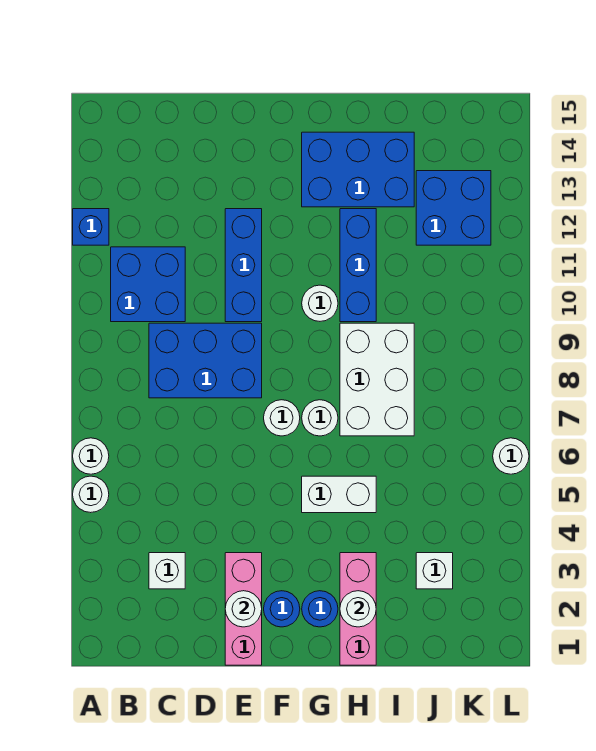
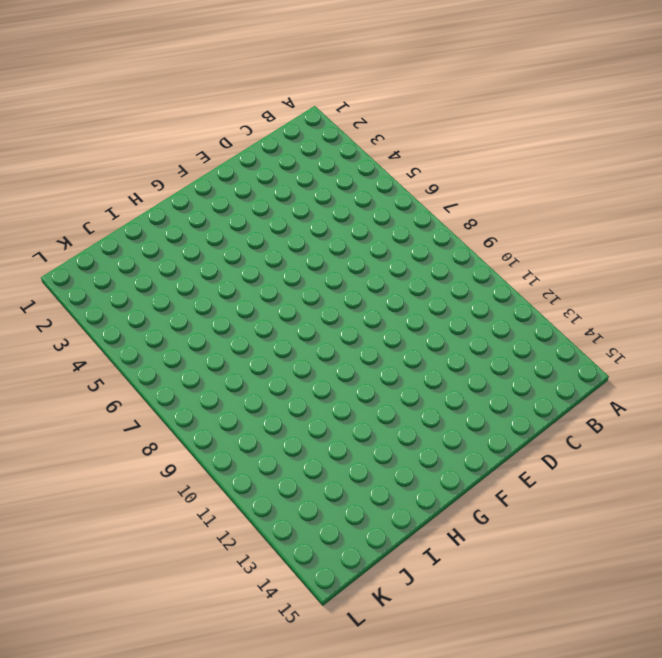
none -> white 1x1 round brick [73,476,109,513]
none -> white 1x1 round brick [73,438,109,474]
none -> blue 1x1 brick [73,209,109,245]

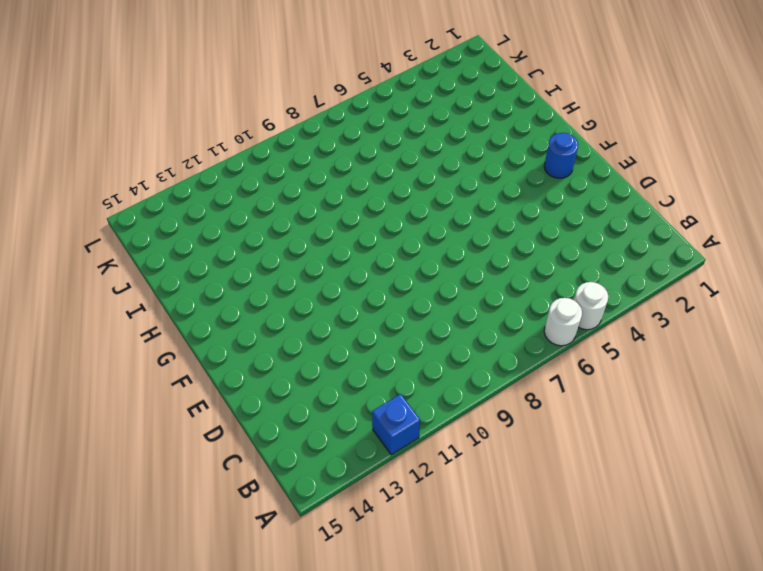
none -> blue 2x2 brick [111,247,185,322]
none -> white 1x1 brick [149,553,185,589]
none -> blue 2x3 brick [149,323,262,398]

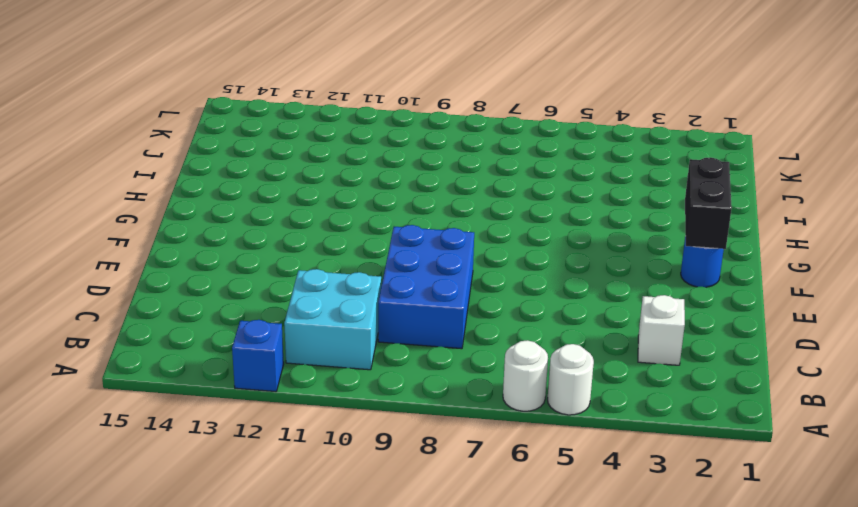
cyan 2x2 brick [284,269,381,370] -> blue 2x2 brick [111,247,185,322]
black 1x2 brick [685,157,732,249] -> none
none -> pink 1x3 brick [225,553,262,665]
none -> blue 1x3 brick [225,209,262,322]
none -> white 1x1 round brick [264,400,300,436]

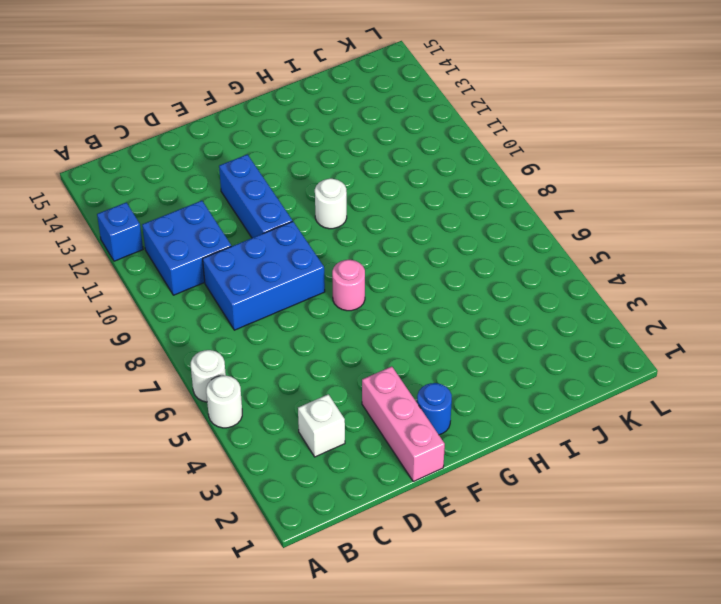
pink 1x1 round brick [332,260,365,311] -> white 1x1 round brick [264,400,300,436]
none -> blue 1x1 round brick [302,591,338,627]
none -> white 1x2 brick [302,476,376,513]
none -> white 1x1 round brick [302,400,338,436]

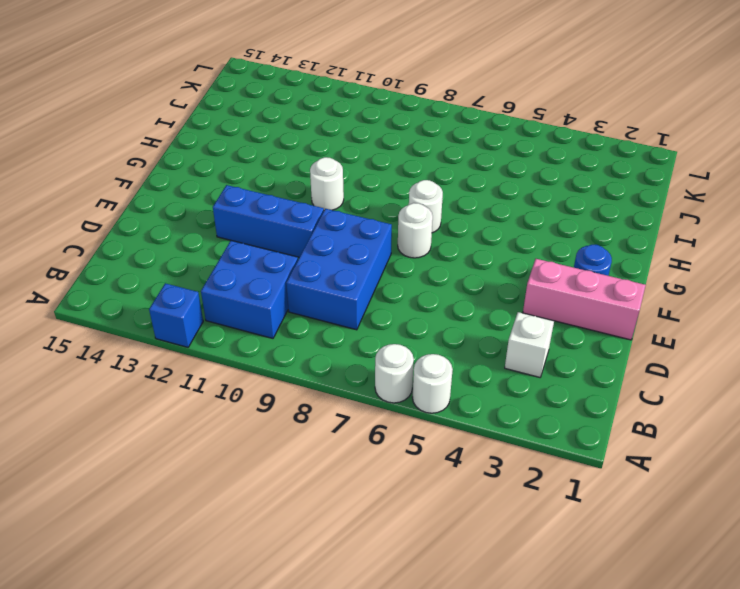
none -> blue 1x1 round brick [302,591,338,627]
none -> white 1x2 brick [302,476,376,513]
none -> blue 2x3 brick [302,132,414,207]

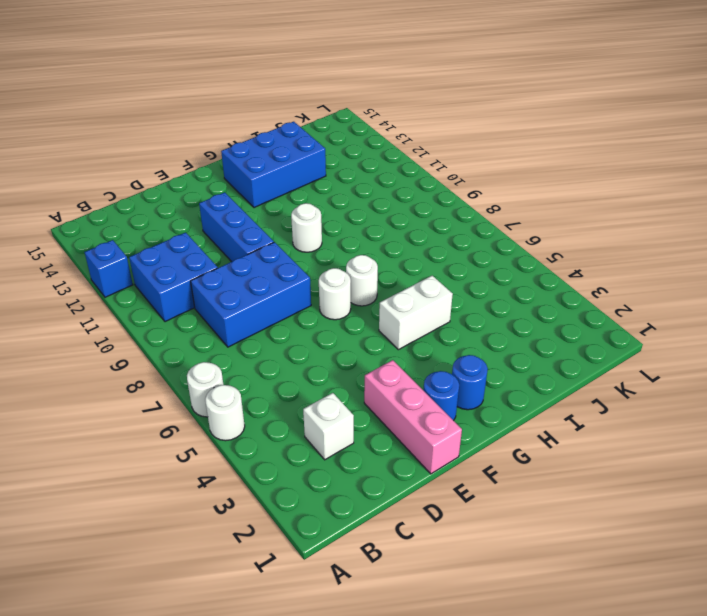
none -> pink 1x3 brick [340,553,376,665]
none -> white 2x3 brick [340,323,414,436]
none -> blue 1x3 brick [340,209,376,322]

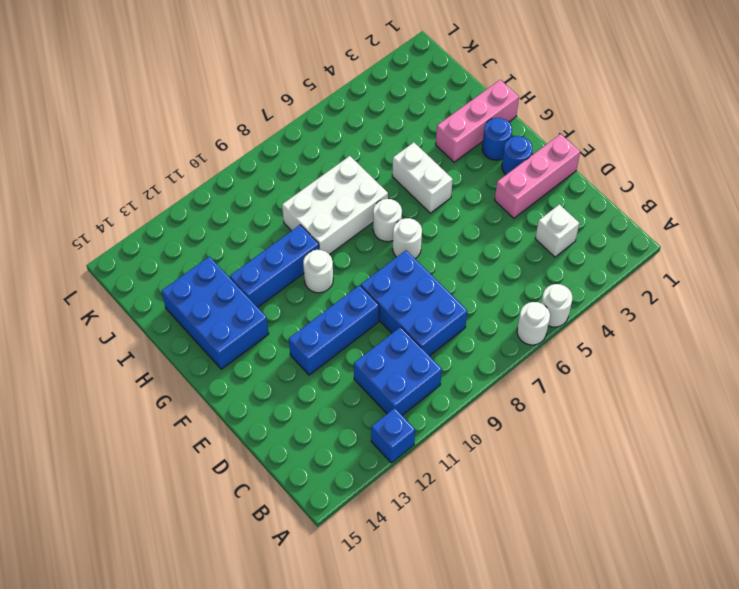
none -> white 1x1 brick [416,553,453,589]
none -> blue 2x2 brick [416,171,491,245]
none -> white 1x1 round brick [493,438,529,474]

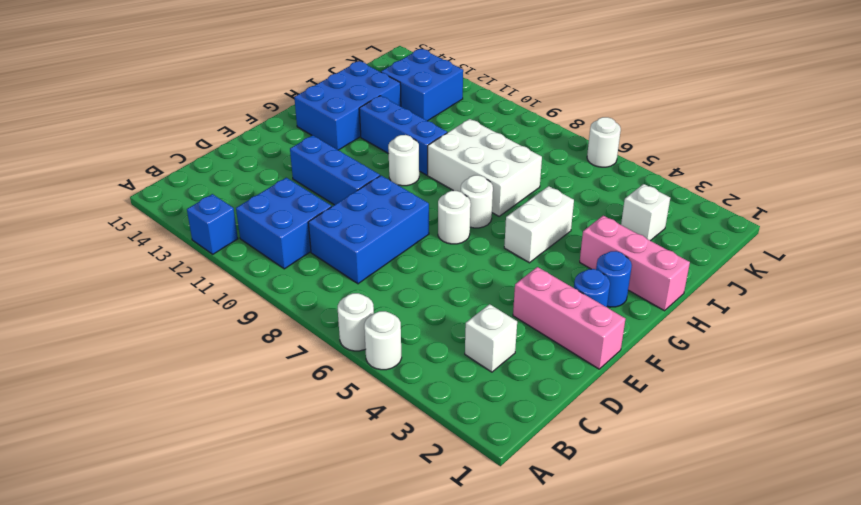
none -> white 1x1 round brick [225,591,262,627]
none -> white 1x1 round brick [340,591,376,627]

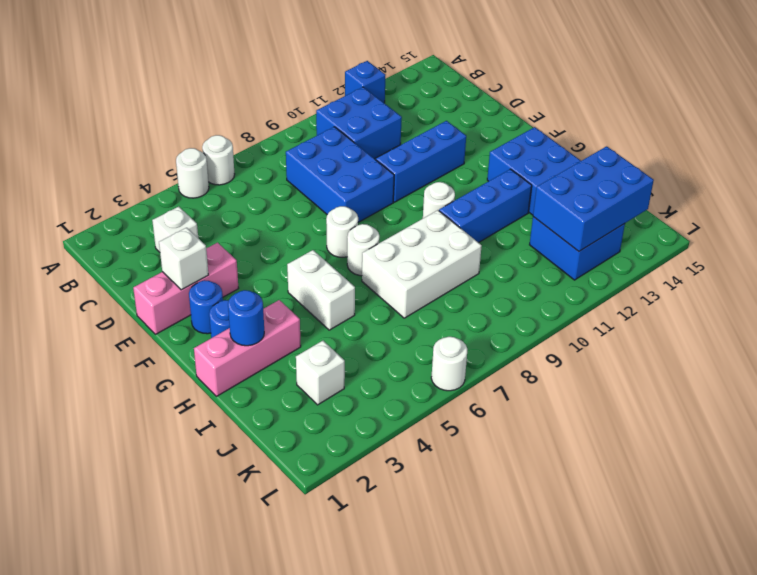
white 1x1 brick [159,228,208,290] -> white 1x1 round brick [225,591,262,627]
blue 1x1 round brick [228,290,264,346] -> white 1x1 round brick [340,591,376,627]
blue 2x3 brick [533,146,654,251] -> none

